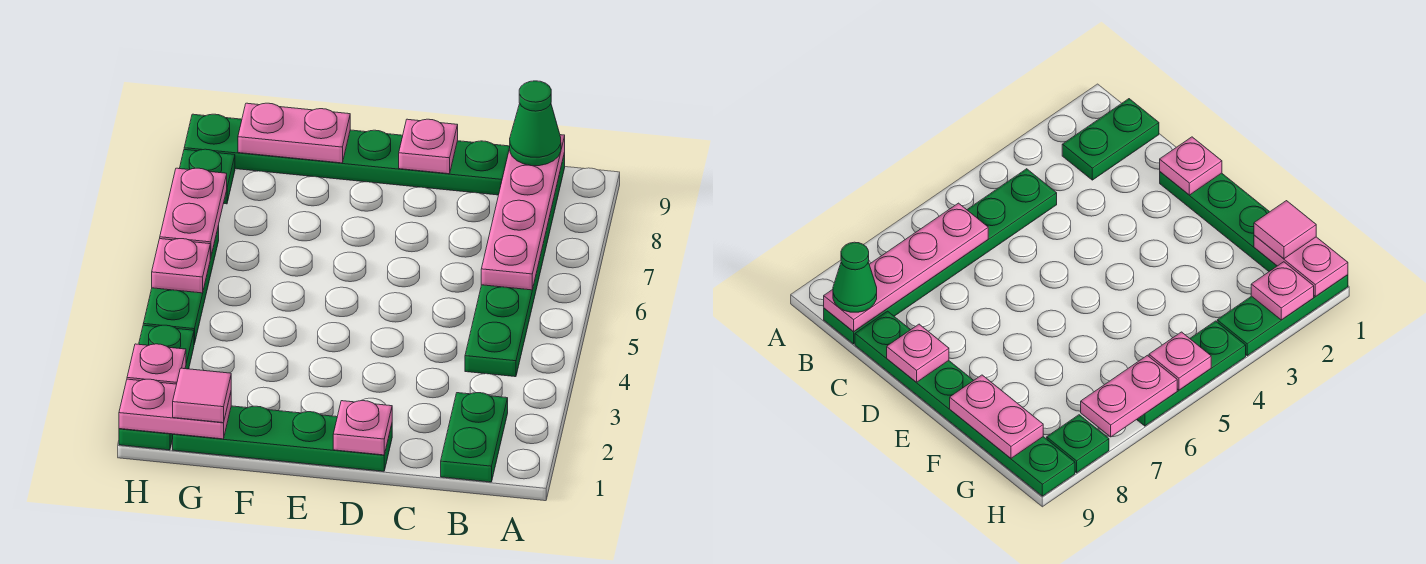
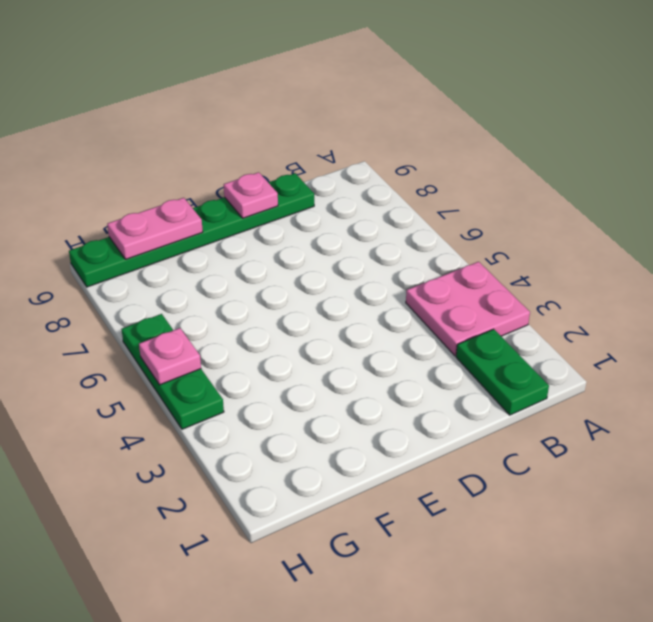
pink 2x2 plate [406,262,530,356] -> green 1x6 plate [465,153,565,377]
none -> green 1x4 plate [173,406,392,471]
none -> green 1x3 plate [119,325,194,450]
none -> green 1x1 plate [179,149,235,204]

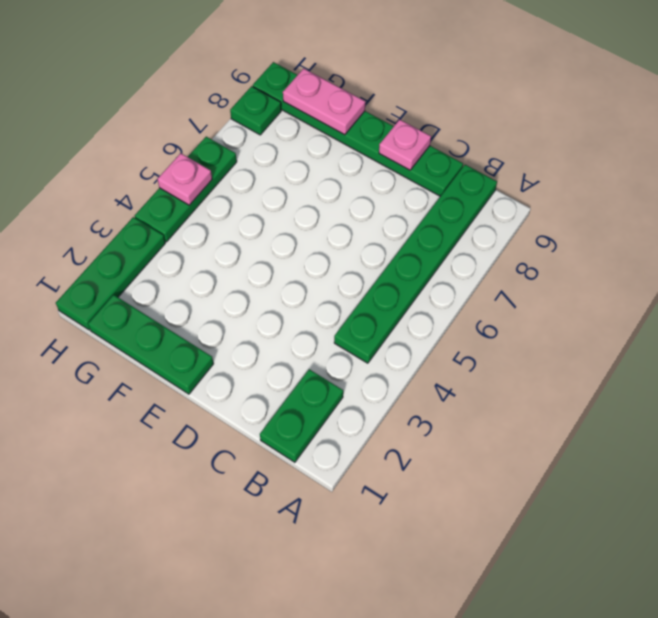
green 1x3 plate [88,295,214,394] -> green 1x4 plate [173,406,392,471]
none -> pink 1x4 plate [481,135,565,290]
none -> pink 1x1 plate [333,401,392,455]
none -> pink 1x2 plate [119,379,231,439]

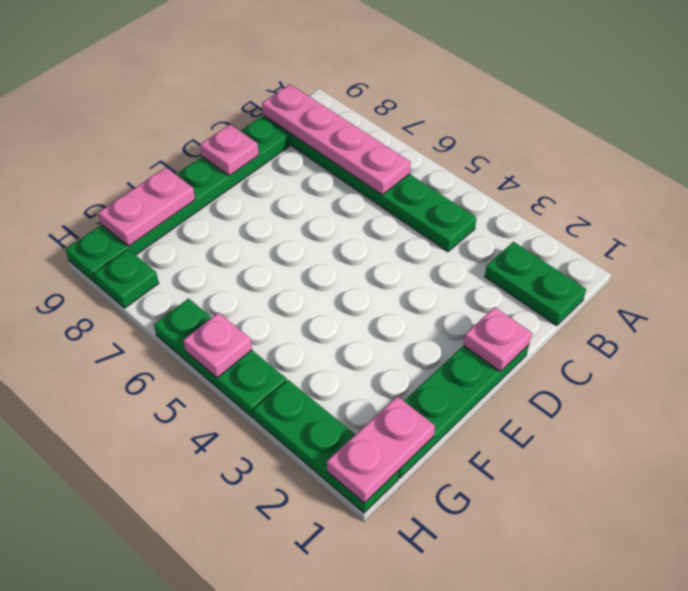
none -> pink 1x1 plate [127,344,186,384]
none -> pink 1x2 plate [160,168,227,258]
none -> green 1x1 cone [510,81,561,166]

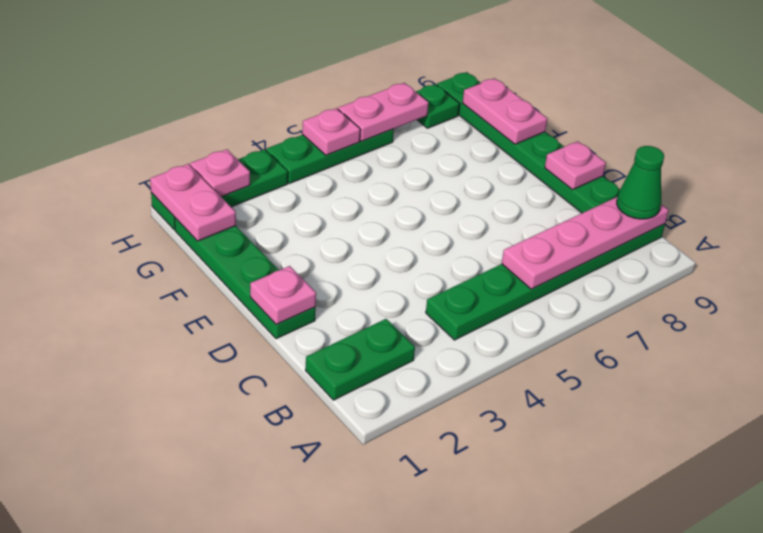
none -> pink 1x1 tile [173,368,231,423]

